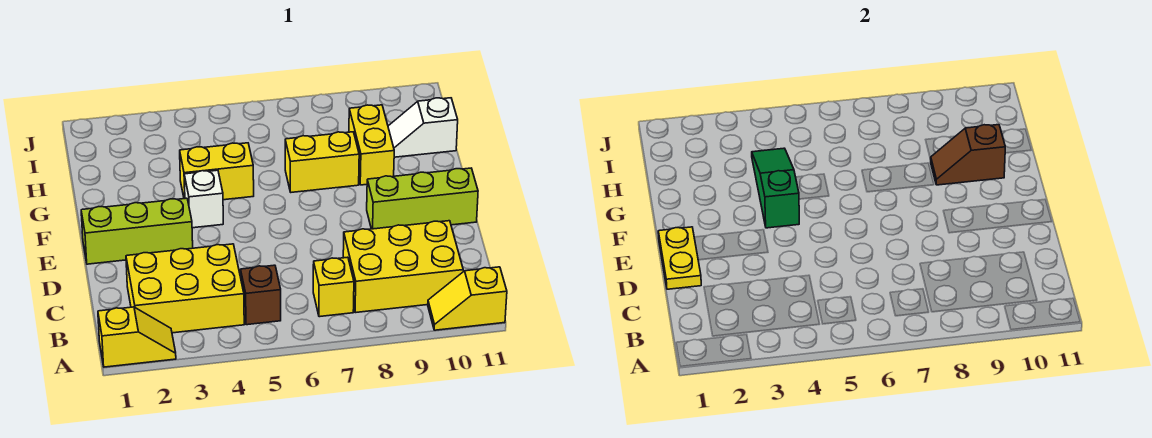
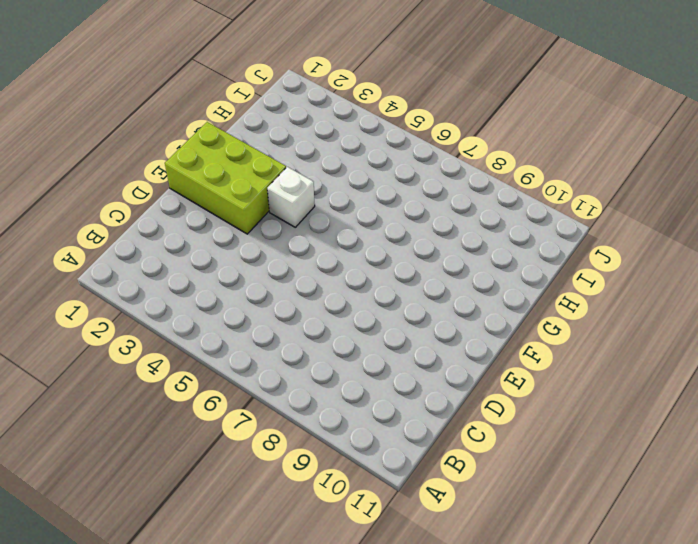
lime 2x3 brick [165,122,286,234] -> lime 1x3 brick [81,198,193,264]
none -> yellow 1x2 slope [98,307,176,367]
none -> yellow 1x2 slope [428,267,507,330]
none -> yellow 2x3 brick [126,244,244,333]

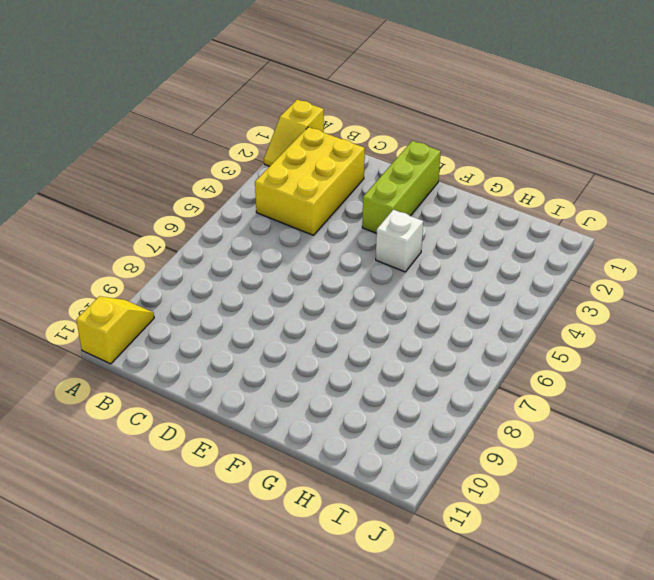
none -> brown 1x1 brick [241,265,281,325]
none -> yellow 1x1 brick [313,257,354,317]
none -> yellow 2x3 brick [343,221,463,313]

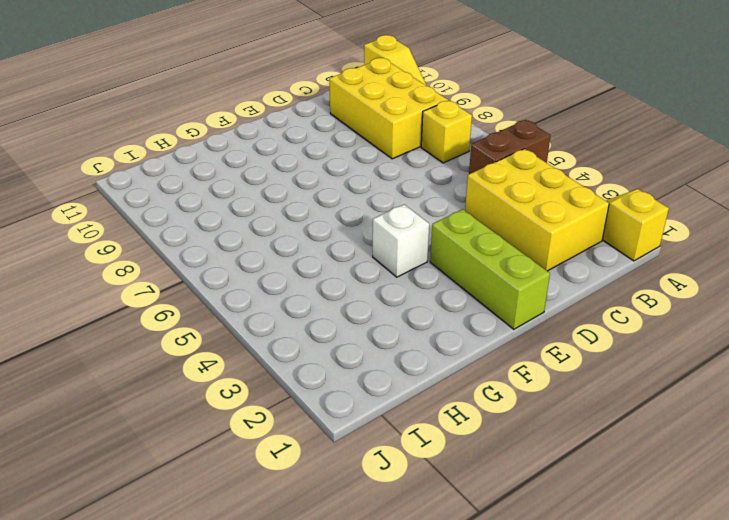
brown 1x2 brick [469,120,551,174] -> brown 1x1 brick [241,265,281,325]
none -> lime 1x3 brick [367,168,478,229]
none -> yellow 1x2 brick [180,143,254,200]
none -> yellow 1x2 brick [285,132,359,192]

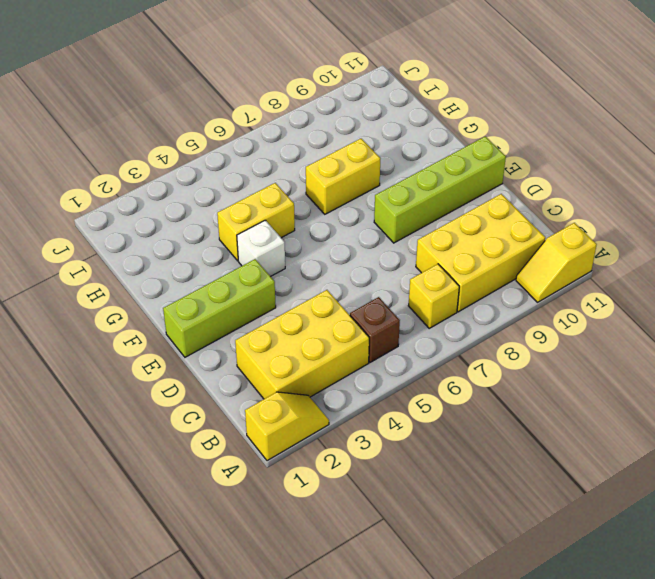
lime 1x4 brick [374,136,506,243] -> lime 1x3 brick [367,168,478,229]
none -> yellow 1x2 brick [349,105,394,185]
none -> white 1x2 slope [388,98,458,157]
none -> yellow 1x2 plate [658,227,701,289]

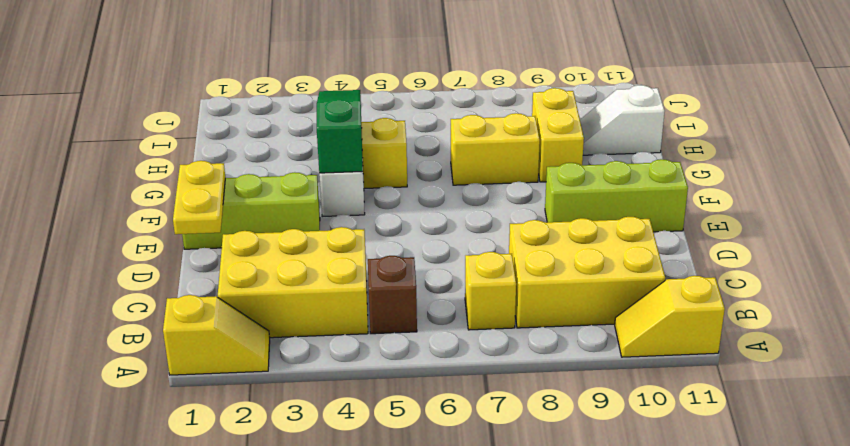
none -> brown 1x2 slope [931,125,1005,185]

